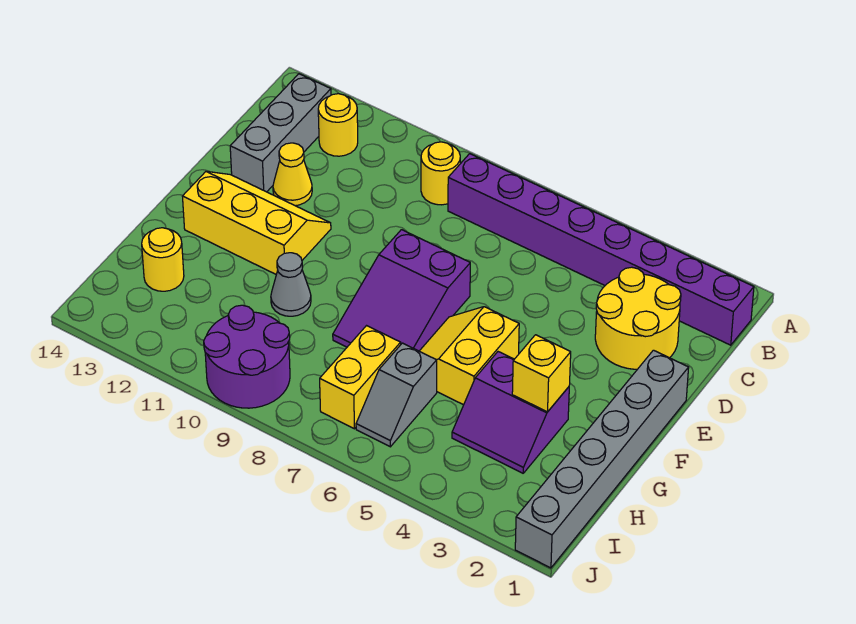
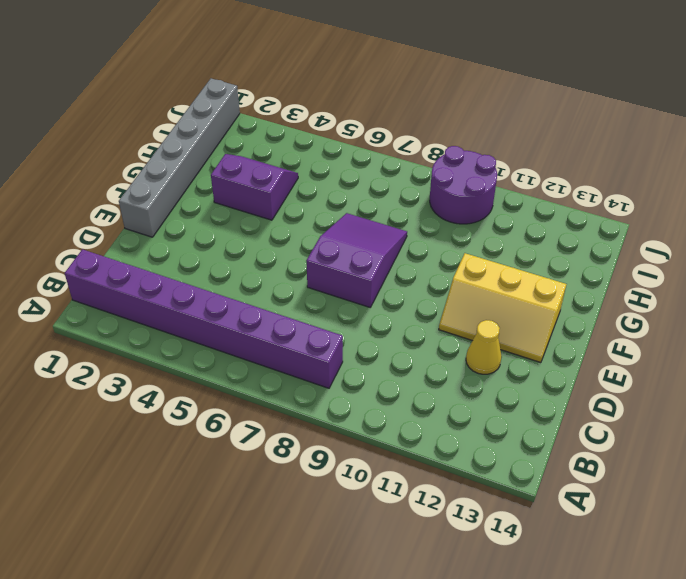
none -> yellow 1x1 round brick [421,142,460,205]
none -> yellow 1x1 round brick [318,94,358,156]
none -> grey 1x3 brick [230,74,331,192]

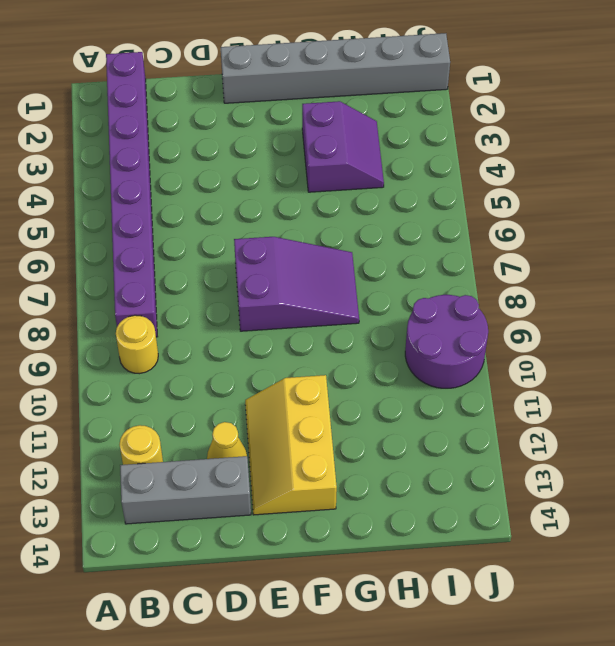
none -> yellow 2x2 round brick [595,267,681,369]
none -> yellow 2x2 slope [420,307,519,405]
none -> grey 1x1 cone [271,253,311,316]

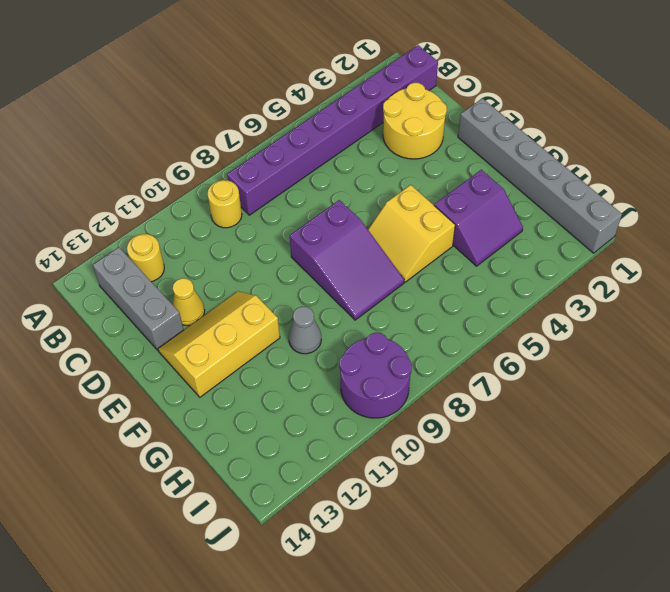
none -> grey 1x2 slope [356,343,437,447]
none -> yellow 1x2 brick [320,326,401,429]
none -> yellow 1x1 round brick [142,228,184,291]

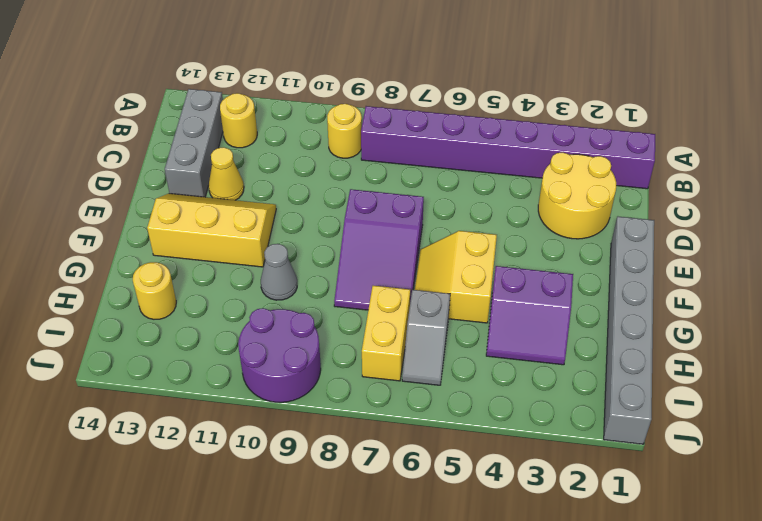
none -> yellow 1x1 brick [512,335,571,412]

